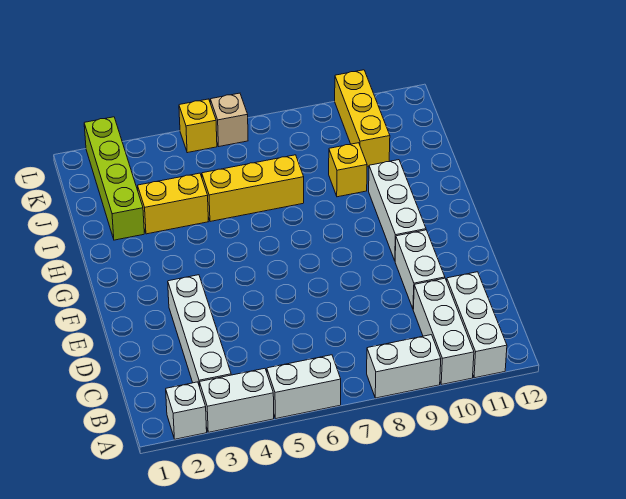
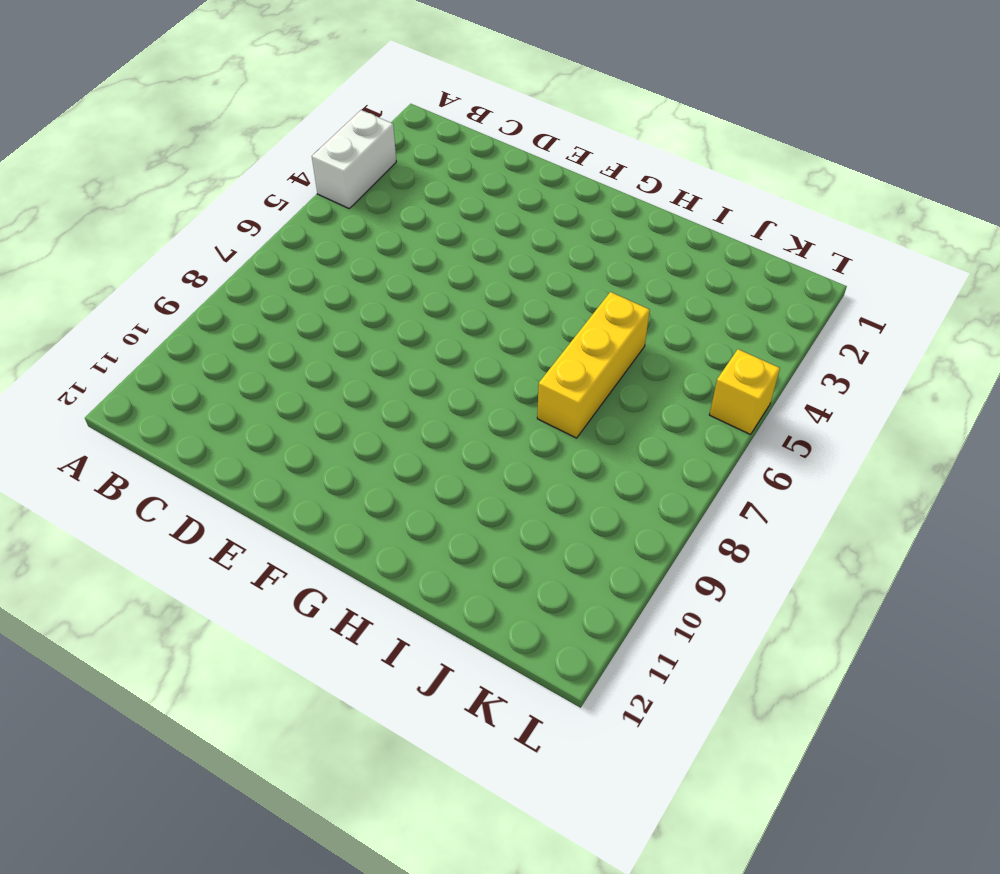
none -> white 1x1 brick [166,382,207,439]
none -> white 1x2 brick [267,355,341,419]
none -> white 1x2 brick [367,335,441,398]

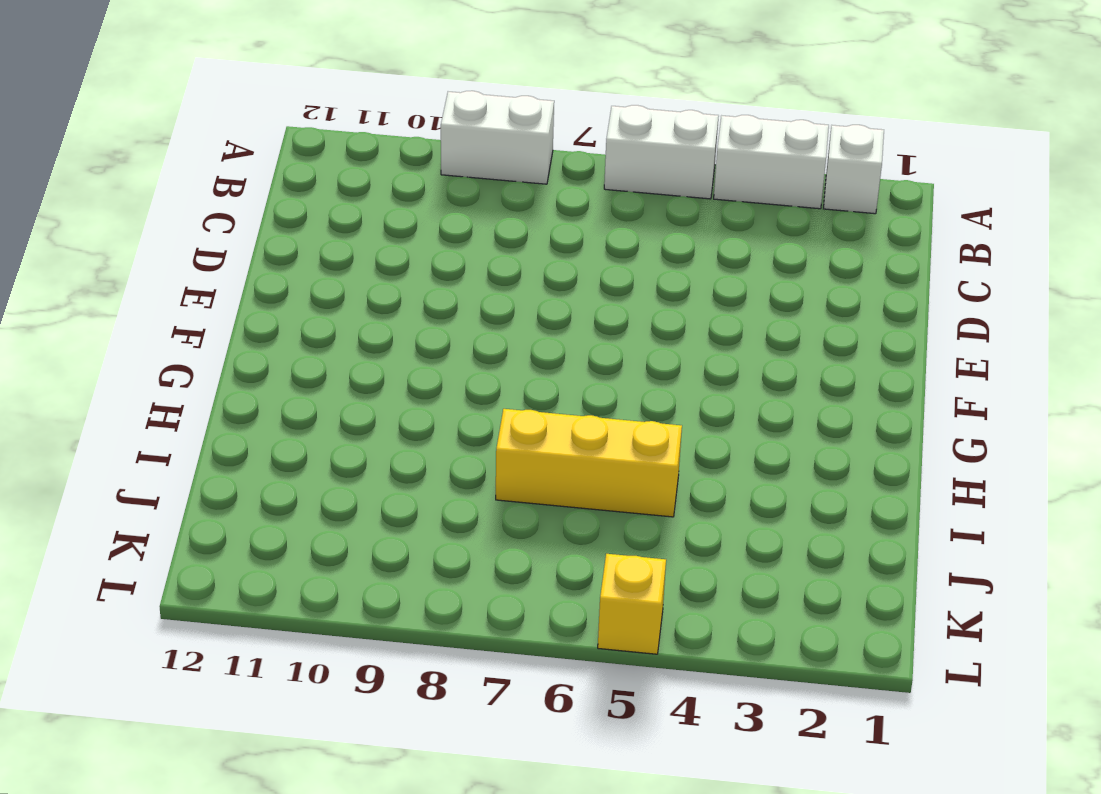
none -> white 1x3 brick [413,278,474,385]
none -> white 1x3 brick [447,272,507,378]
none -> white 1x4 brick [168,275,231,387]

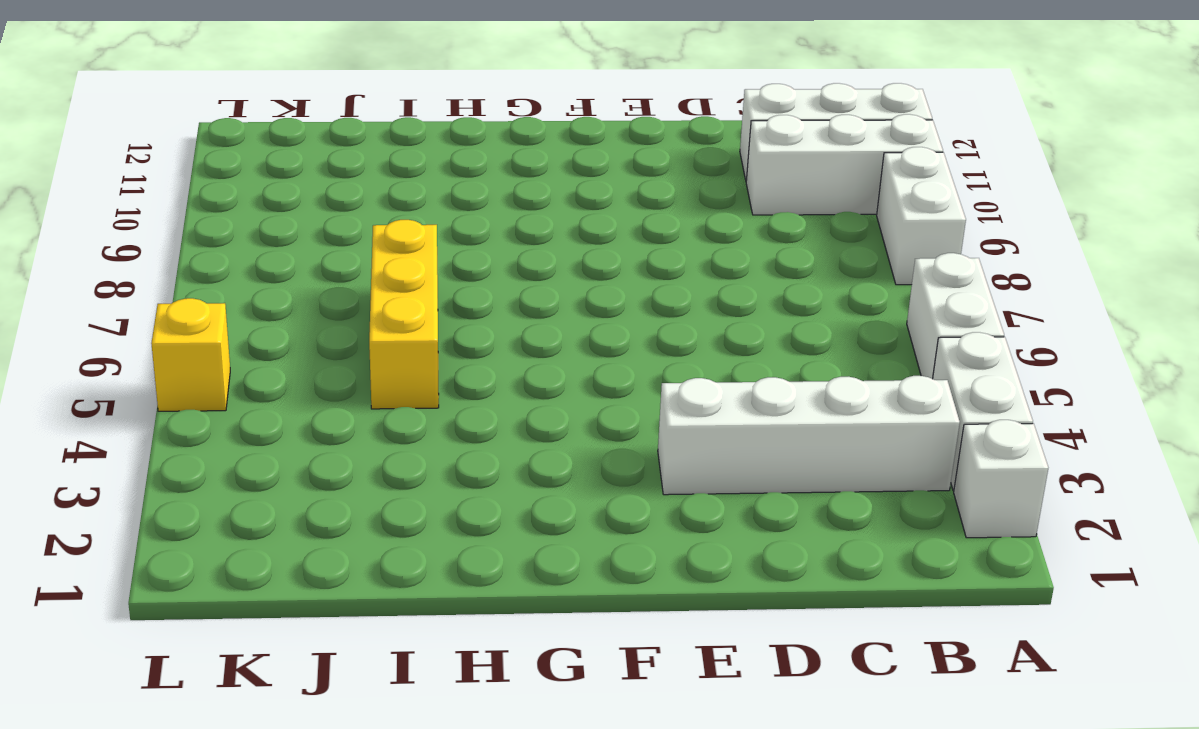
none -> white 1x2 brick [395,230,445,309]
none -> white 1x3 brick [369,160,426,260]
none -> lime 1x4 brick [84,117,144,240]

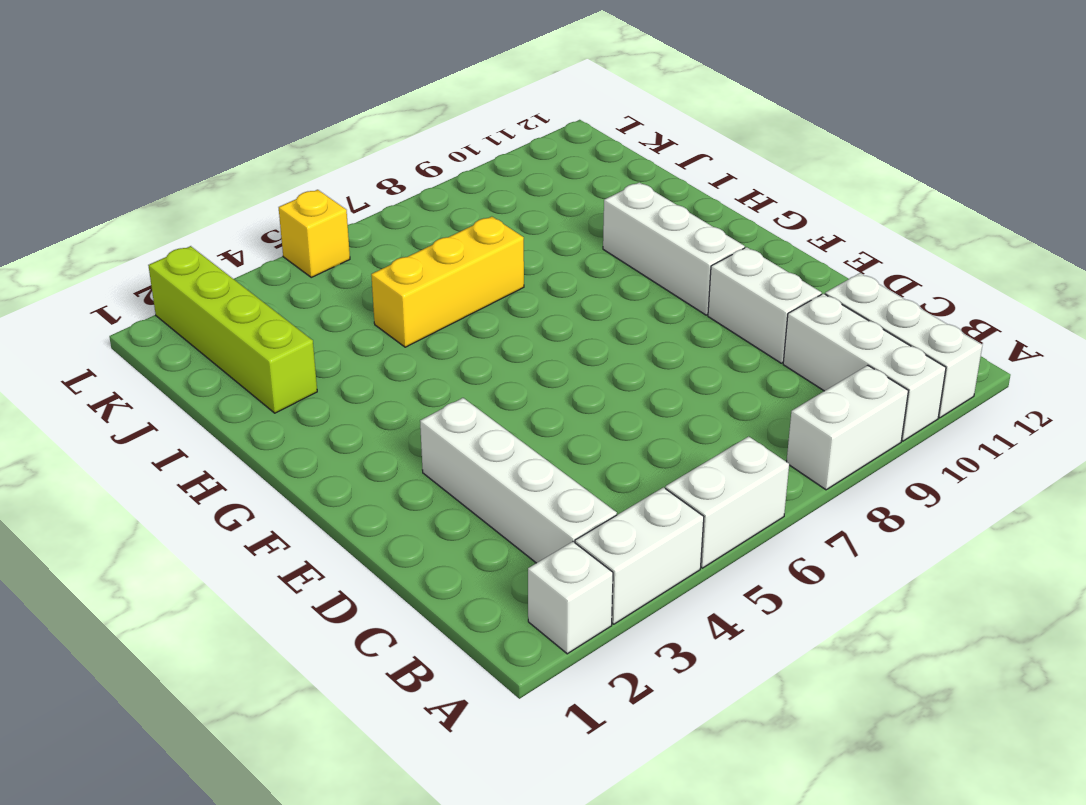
none -> yellow 1x2 brick [138,173,208,234]
none -> yellow 1x1 brick [329,143,367,197]
none -> yellow 1x3 brick [335,70,390,166]

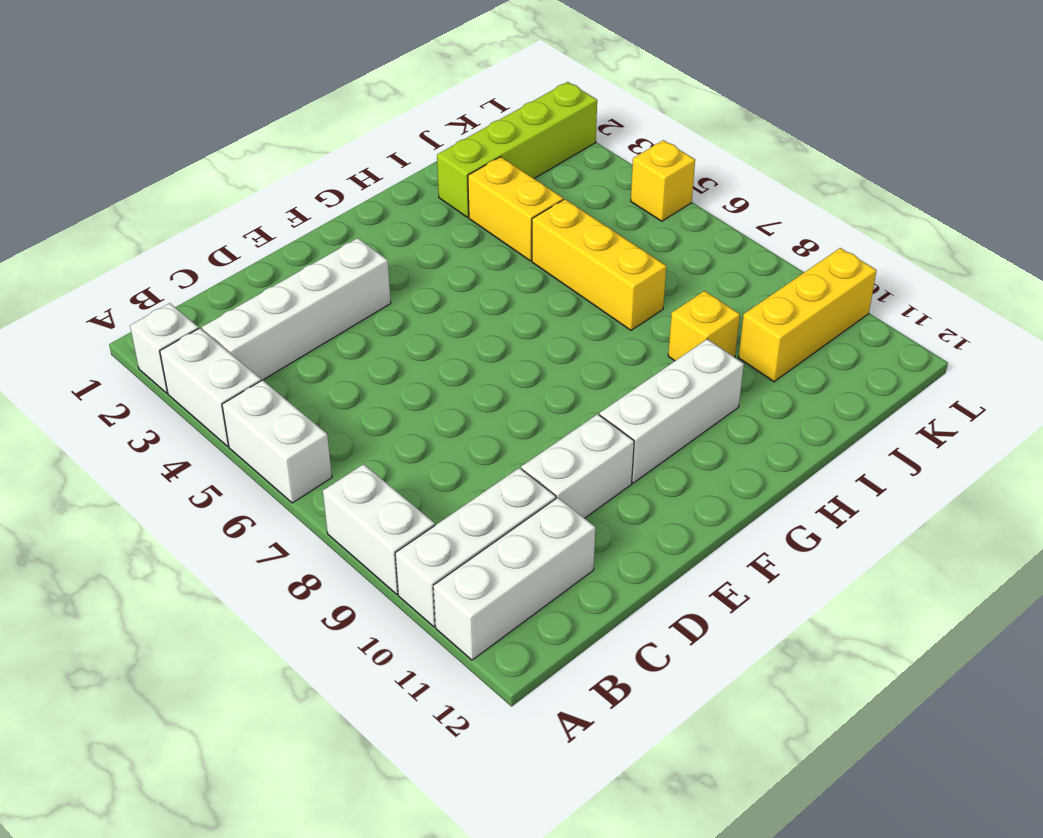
none -> tan 1x1 brick [210,93,248,146]

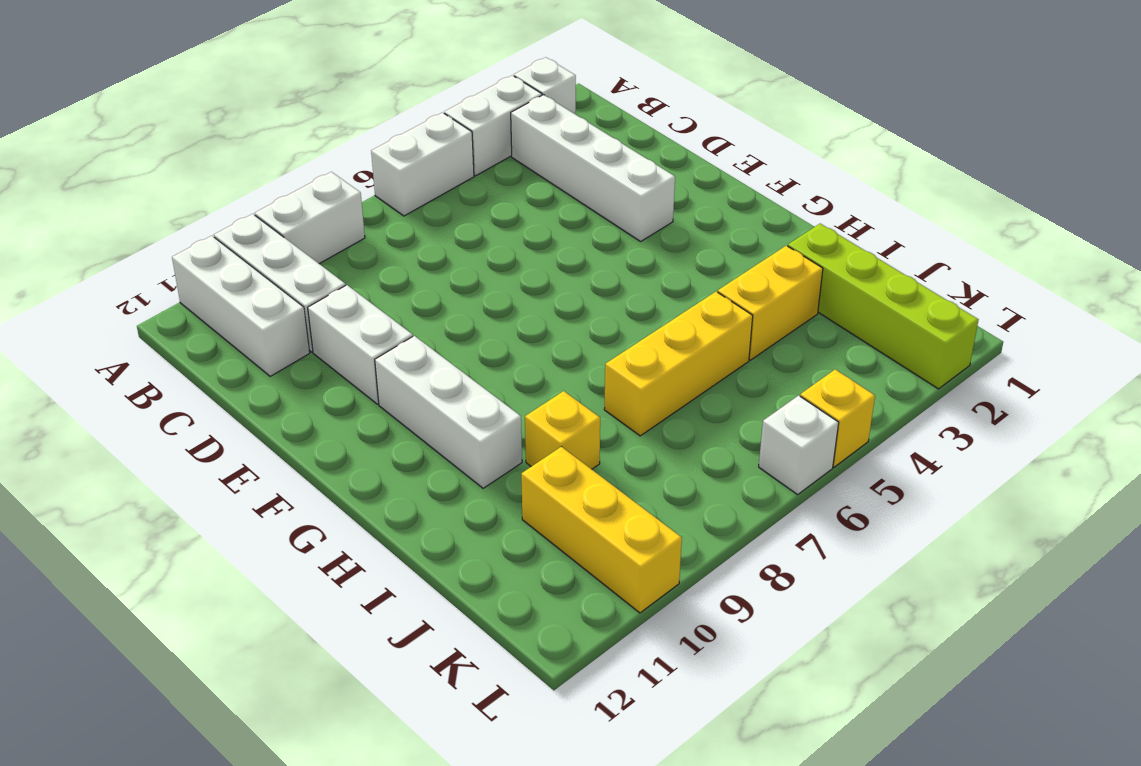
white 1x1 brick [759,395,839,495] -> tan 1x1 brick [210,93,248,146]

